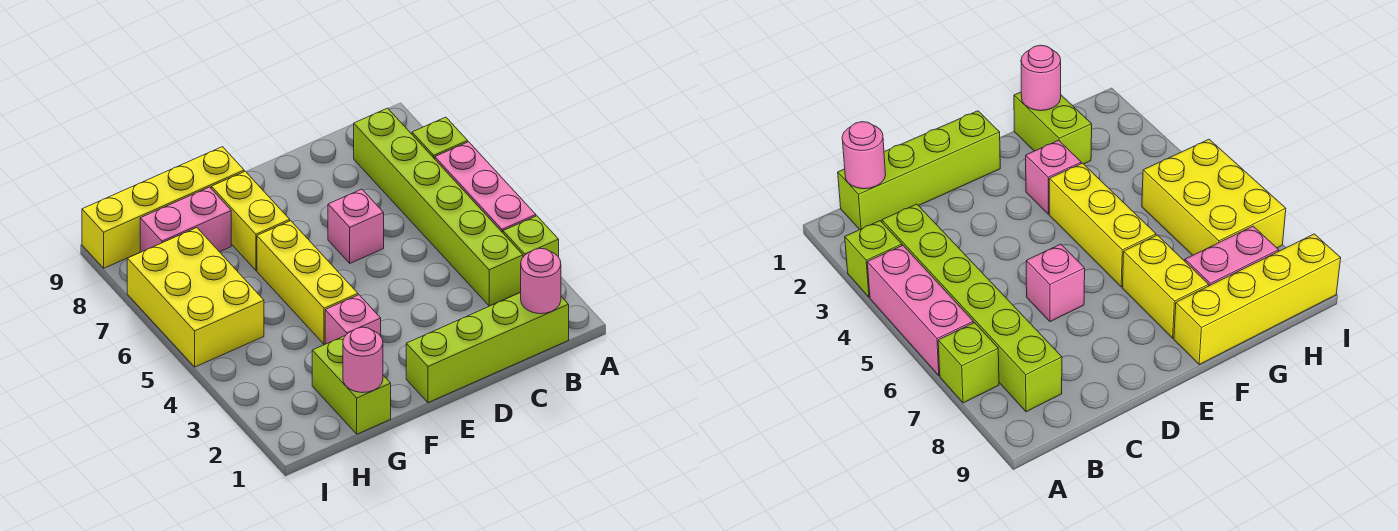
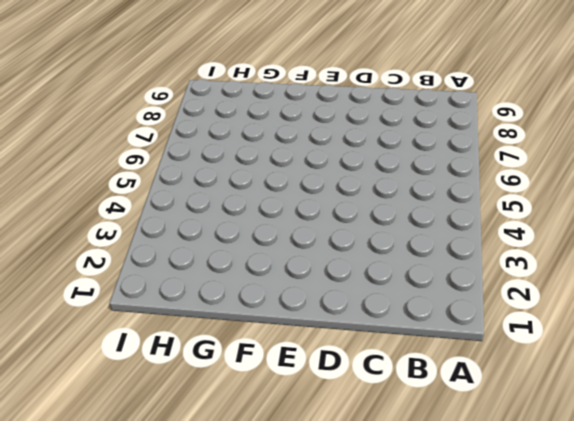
none -> lime 1x1 brick [503,216,559,257]
none -> pink 1x3 brick [435,142,536,233]
none -> lime 1x1 brick [412,117,468,159]

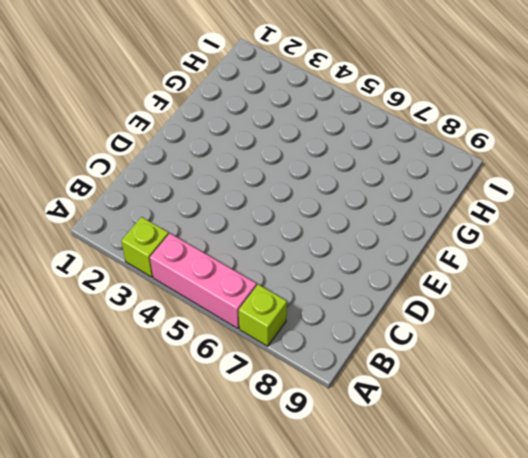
none -> lime 1x4 brick [406,293,569,403]
none -> lime 1x6 brick [354,108,523,306]
none -> pink 1x1 brick [328,189,384,263]

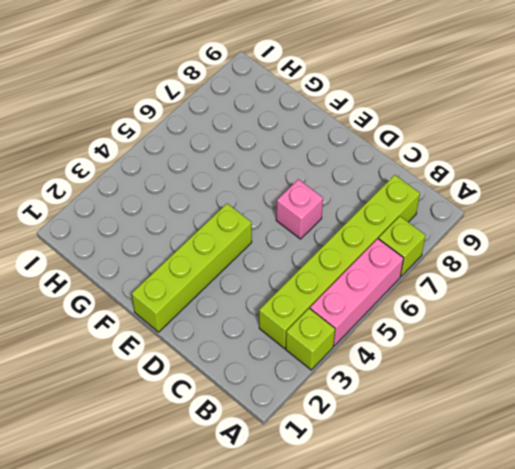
lime 1x4 brick [132,204,252,332] -> lime 1x4 brick turned to [406,293,569,403]
none -> pink 1x1 brick [325,295,381,344]
none -> yellow 1x3 brick [257,221,358,345]
none -> yellow 1x2 brick [211,171,290,270]

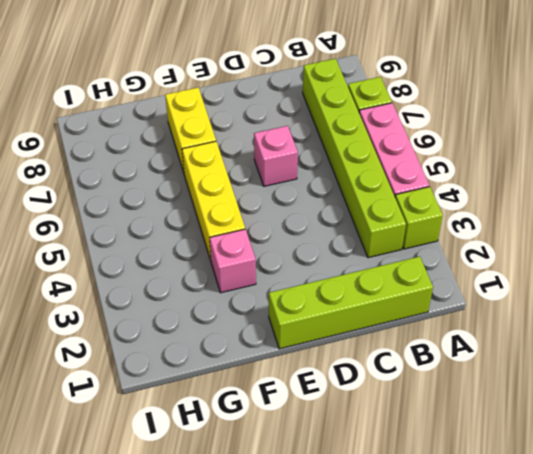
none -> yellow 1x4 brick [82,147,244,268]
none -> lime 1x2 brick [312,336,391,434]
none -> pink 1x2 brick [140,187,231,252]

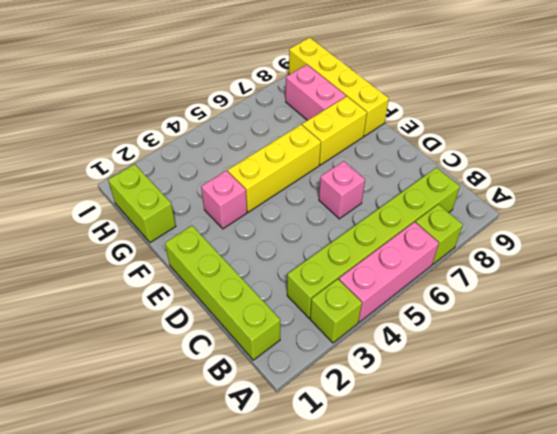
lime 1x2 brick [108,164,176,243] -> lime 1x2 brick turned to [312,336,391,434]
none -> yellow 2x3 brick [127,228,264,367]
none -> pink 1x1 round brick [520,248,561,314]
none -> pink 1x1 round brick [343,327,383,393]

